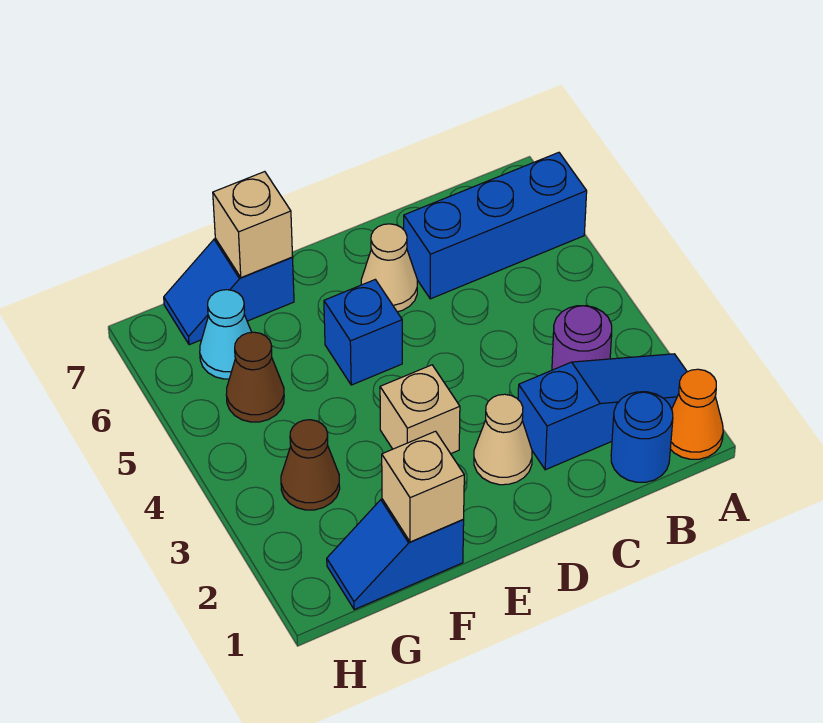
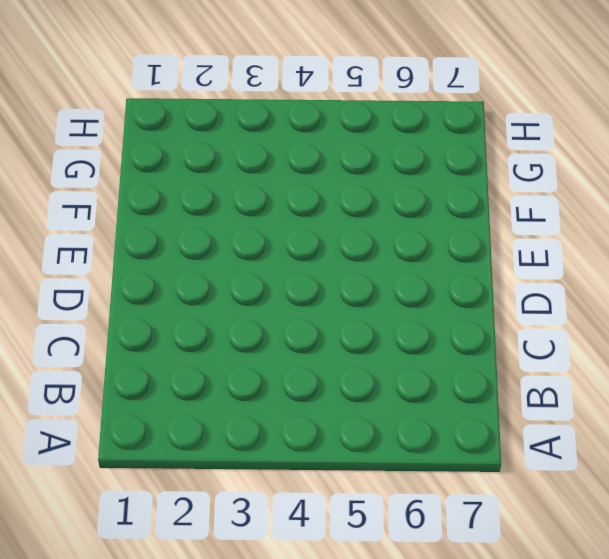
none -> orange 1x1 cone [670,369,723,459]
none -> blue 1x3 slope [518,354,687,470]
none -> blue 1x3 brick [404,152,587,299]

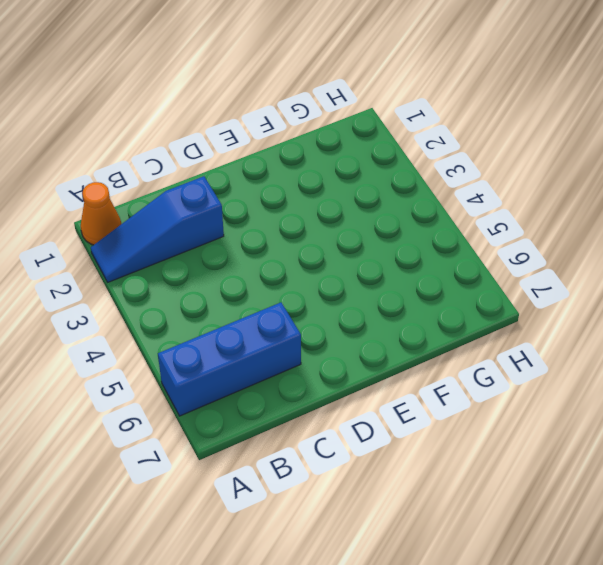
none -> blue 1x1 round brick [611,392,673,482]
none -> purple 1x1 round brick [552,306,612,370]
none -> tan 1x1 cone [474,394,532,485]

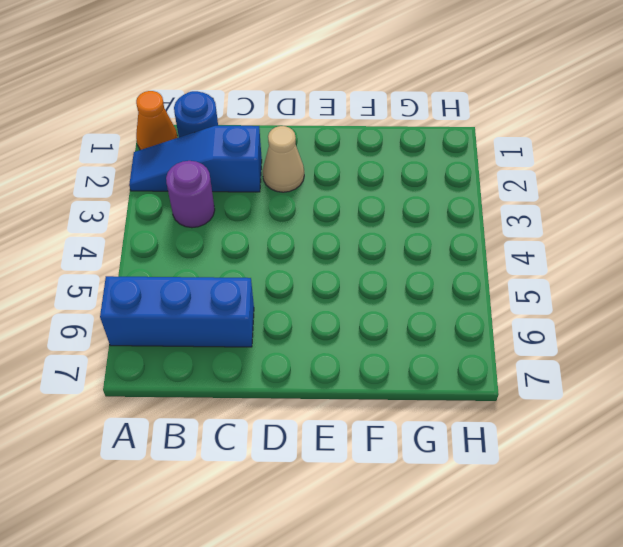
none -> tan 1x1 cone [361,224,417,312]
none -> tan 1x1 brick [380,365,460,454]
none -> blue 1x1 brick [324,280,402,385]

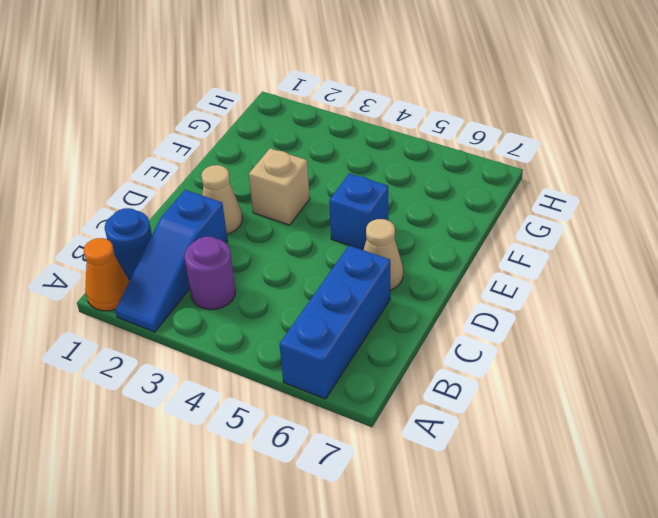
none -> blue 1x2 slope [327,499,464,609]
none -> blue 1x2 slope [164,239,294,345]
none -> brown 1x1 cone [281,420,340,510]

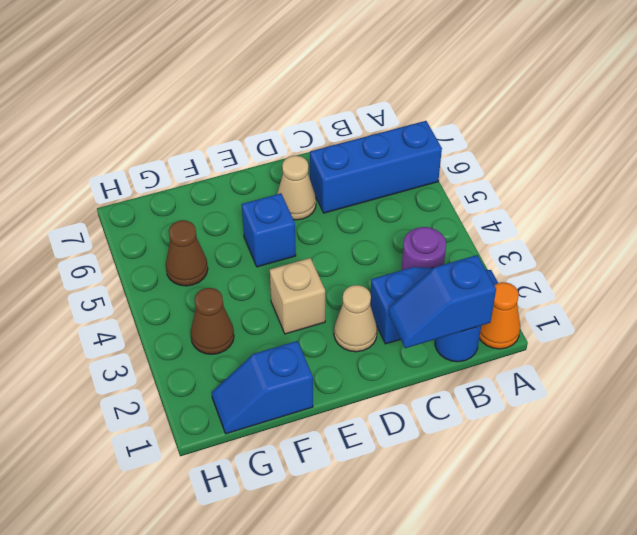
blue 1x2 slope [388,255,496,348] -> blue 1x2 slope moved to [164,239,294,345]
none -> cyan 1x1 cone [200,290,252,379]
none -> tan 1x1 brick [382,431,464,542]
none -> tan 1x1 brick [213,172,293,278]

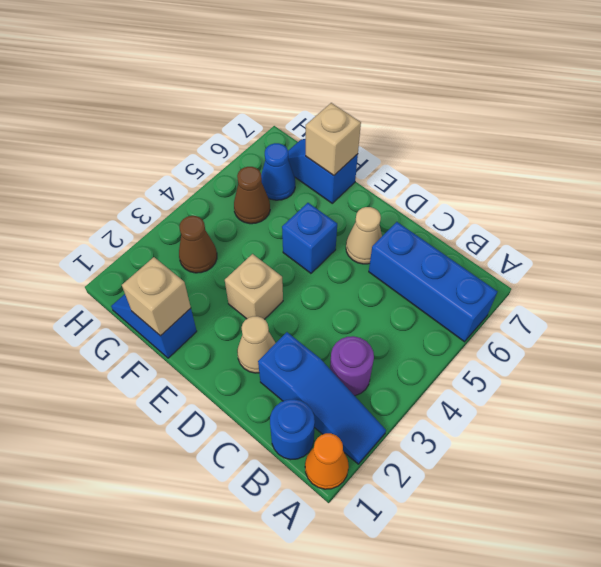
blue 1x1 cone [261,143,295,200] -> cyan 1x1 cone [200,290,252,379]

